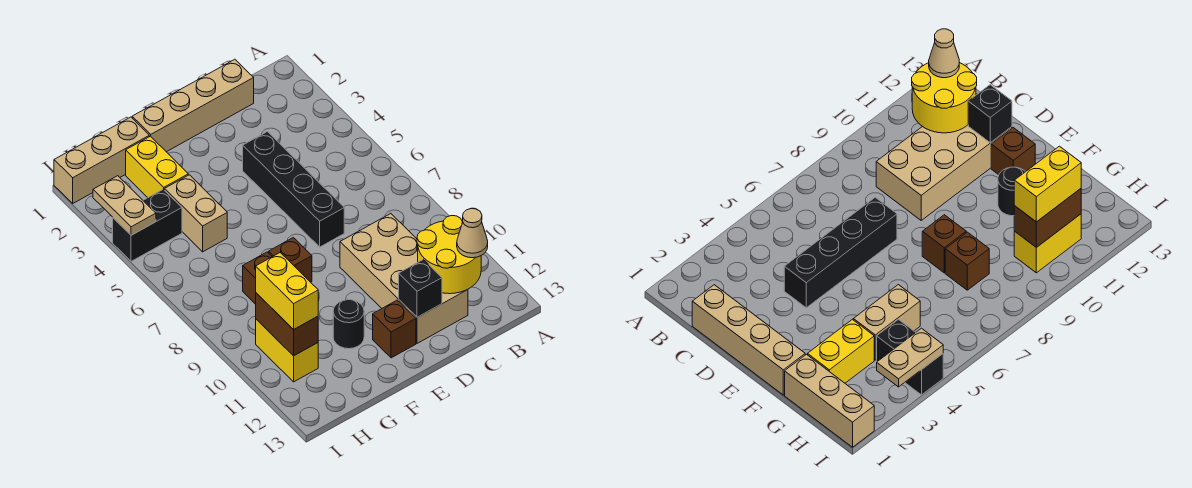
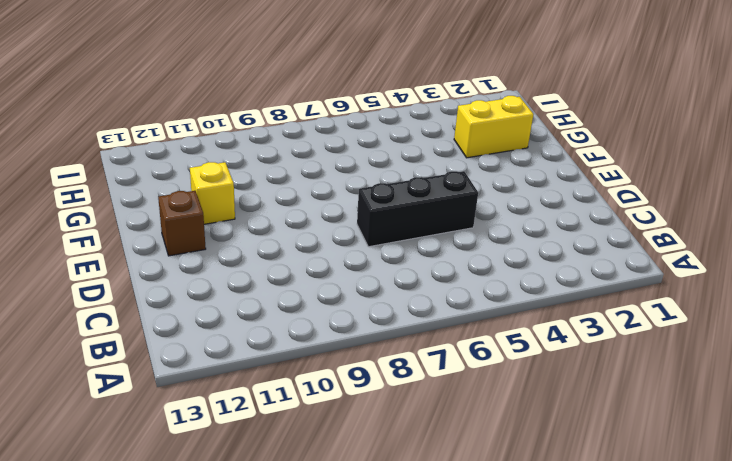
black 1x3 brick [357,171,478,247] -> black 1x4 brick [243,132,344,247]
yellow 1x1 brick [190,162,235,224] -> black 1x1 round brick [333,299,364,349]
none -> tan 1x4 brick [132,59,254,152]
none -> tan 2x4 brick [340,214,468,343]
none -> brown 1x1 brick [269,238,312,282]

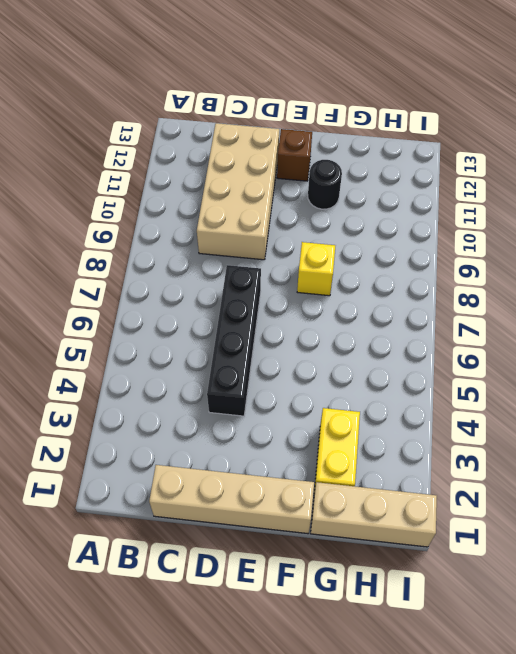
yellow 1x1 brick [297,242,335,296] -> brown 1x1 brick [269,238,312,282]
none -> tan 1x2 brick [165,175,227,252]
none -> brown 1x1 brick [243,252,272,304]
none -> black 1x2 brick [113,189,182,261]

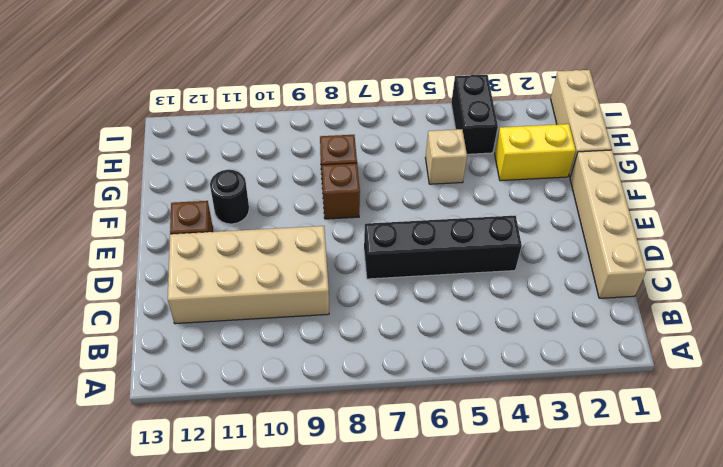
tan 1x1 brick [425,129,467,184] -> tan 1x2 brick [165,175,227,252]
none -> yellow 1x2 brick [256,319,318,382]
none -> yellow 2x2 round brick [417,216,481,294]
none -> black 1x1 brick [399,260,442,317]

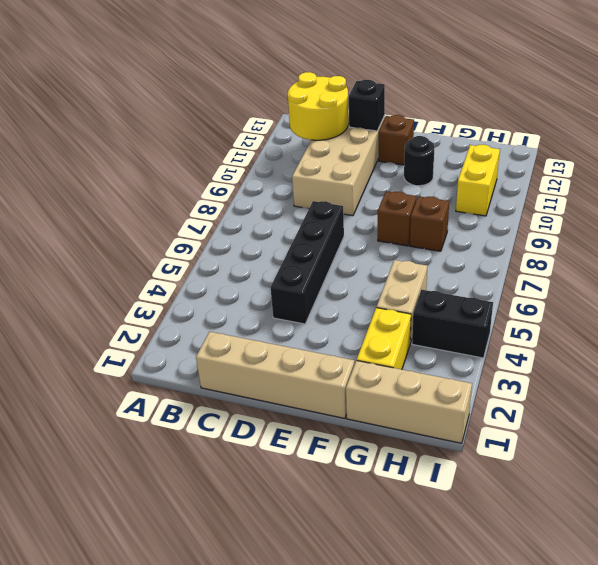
none -> brown 1x2 brick [256,293,318,356]
none -> tan 1x2 plate [93,176,156,235]
none -> tan 1x1 cone [457,209,488,258]

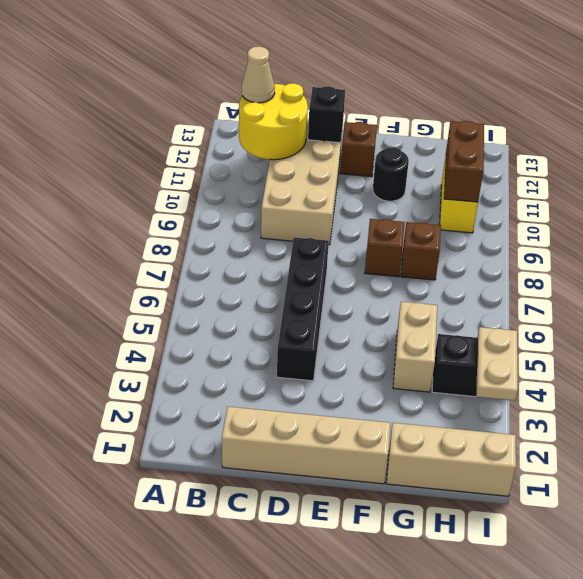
none -> yellow 1x2 brick [126,136,188,197]
none -> yellow 1x2 brick [256,253,318,330]

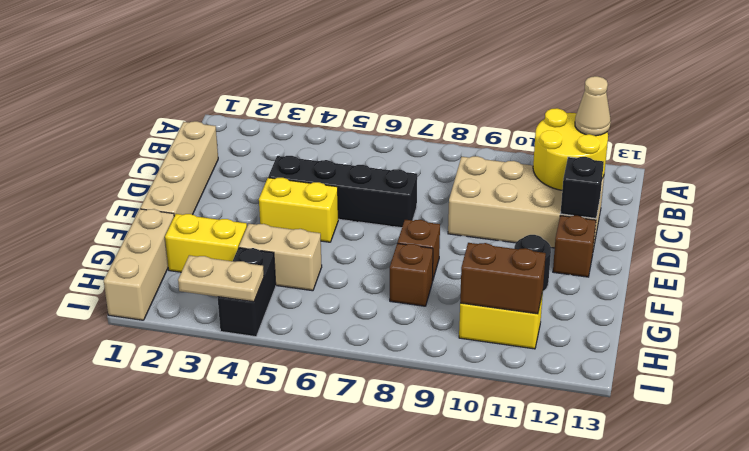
yellow 1x2 brick [259,178,338,242] -> yellow 1x2 brick moved to [256,253,318,330]

